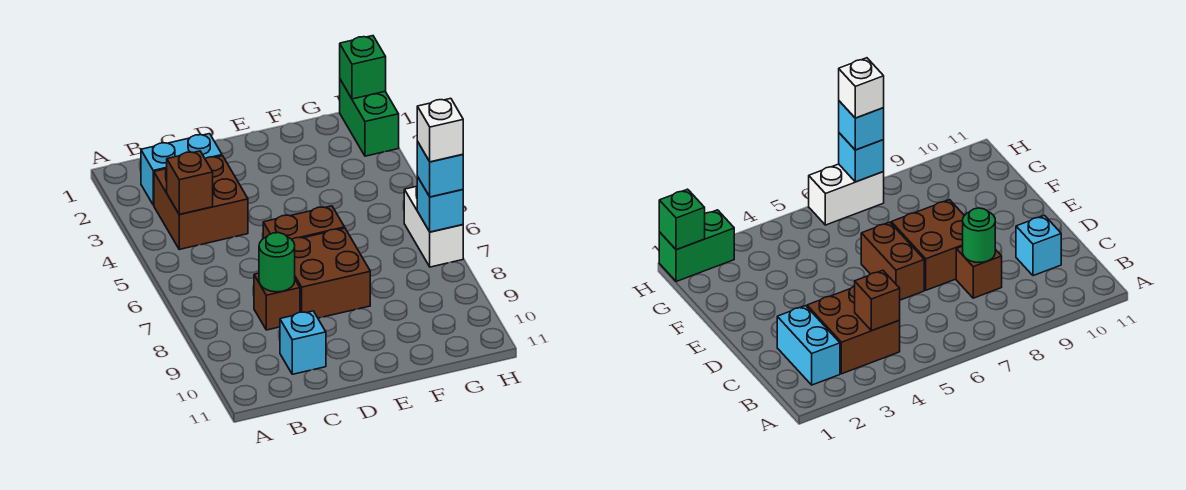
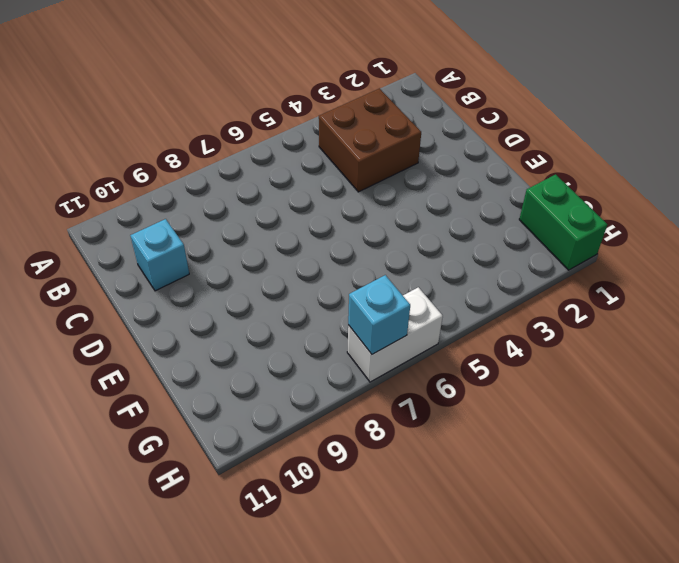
green 1x2 brick [519,174,607,270] -> green 1x2 brick turned to [340,80,399,156]
none -> cyan 1x2 brick [141,134,222,205]
none -> brown 1x1 brick [254,273,300,330]
none -> brown 1x2 brick [263,206,345,239]

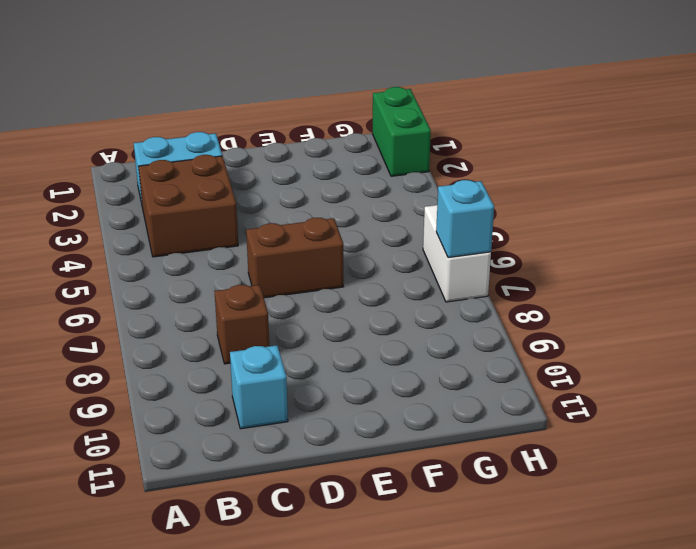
none -> brown 2x2 brick [292,228,370,318]
none -> brown 1x1 brick [167,151,213,214]
none -> green 1x1 round brick [259,233,295,292]

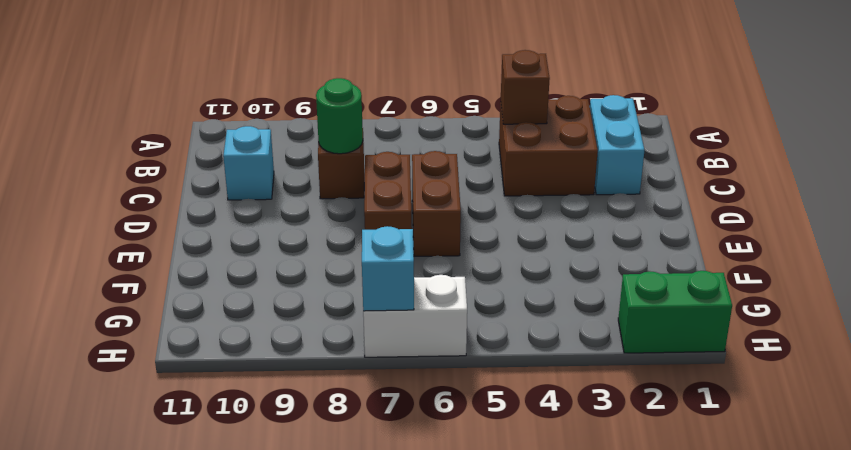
brown 1x2 brick [364,152,412,230] -> brown 2x2 brick [292,228,370,318]
none -> green 1x1 brick [340,36,386,99]
none -> cyan 1x1 brick [417,142,463,197]
none -> white 1x1 brick [417,98,463,162]

